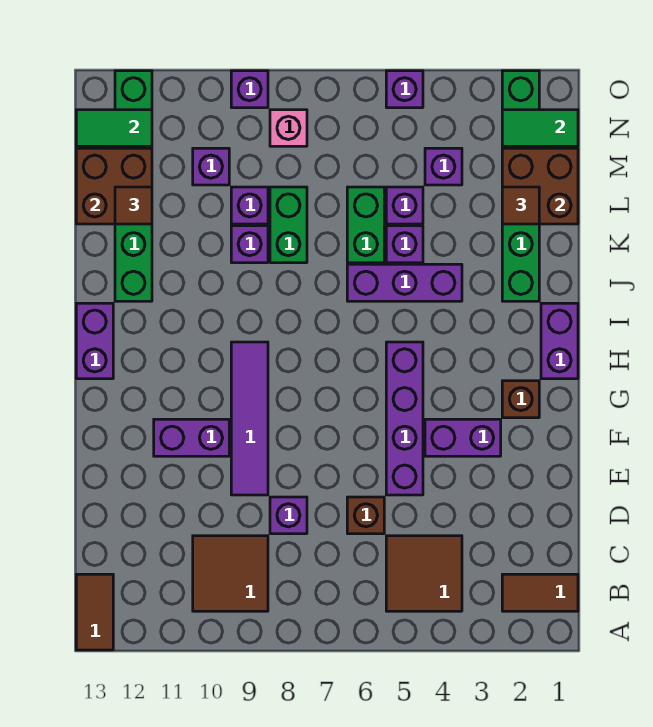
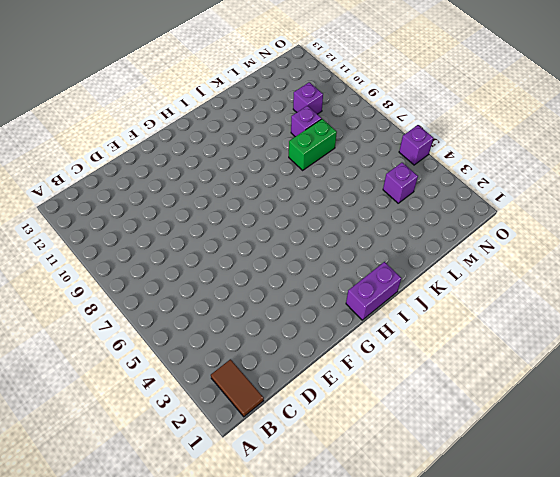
none -> brown 1x2 tile [76,574,113,650]
none -> brown 2x2 tile [386,536,462,611]
none -> brown 2x2 tile [193,536,268,611]
none -> brown 1x1 brick [347,497,384,534]

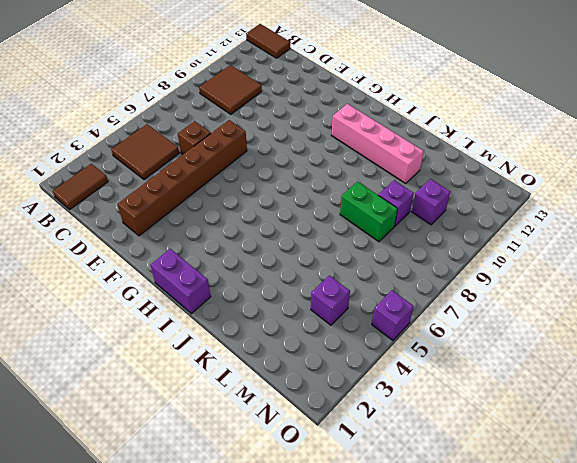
brown 1x6 brick [118,120,247,236] -> purple 1x4 brick [386,342,423,495]
pink 1x4 brick [331,104,424,183] -> none
none -> purple 1x1 brick [270,497,307,534]
none -> purple 1x4 tile [231,342,268,495]
none -> purple 1x2 brick [425,419,501,456]
none -> purple 1x2 brick [154,419,229,456]

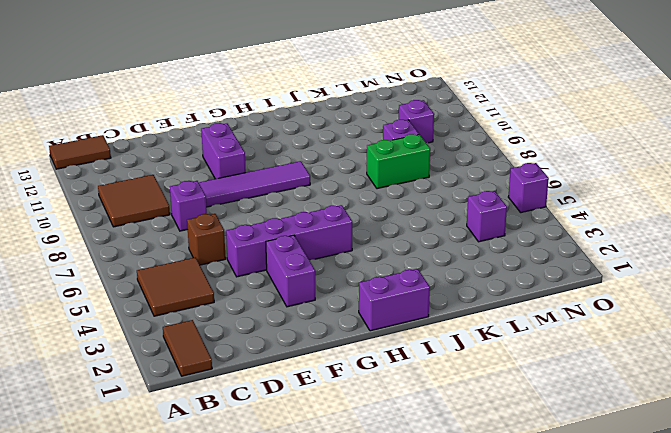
none -> brown 1x1 brick [502,381,539,418]
none -> purple 1x2 brick [76,303,113,379]
none -> green 1x6 brick [502,71,539,301]
none -> purple 1x3 brick [347,264,462,301]

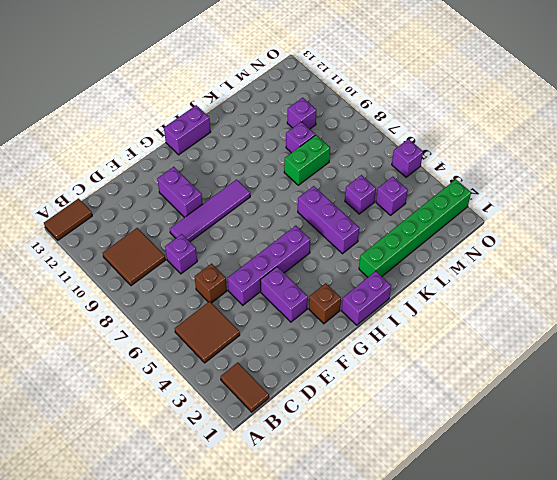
none -> green 1x6 brick [115,71,152,301]
none -> purple 1x1 brick [386,226,423,263]
none -> green 1x2 brick [347,187,384,263]
none -> purple 1x1 brick [231,226,268,263]

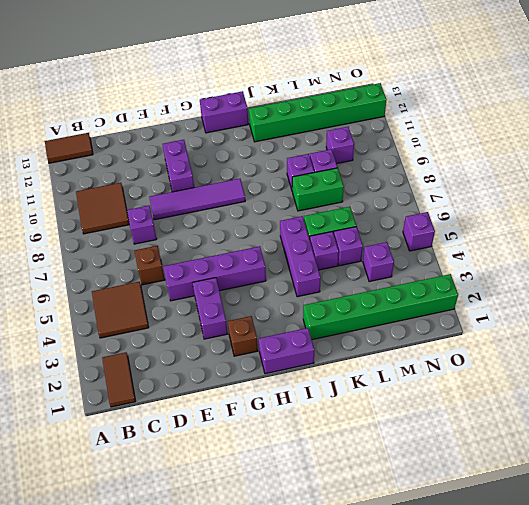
none -> pink 1x1 brick [270,110,307,146]
none -> purple 1x1 brick [231,71,268,108]
none -> brown 2x2 brick [502,148,578,224]
none -> brown 2x2 brick [76,148,152,224]

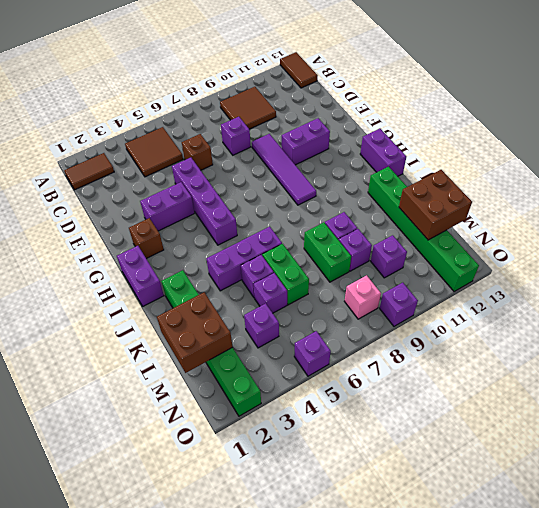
none -> green 1x2 tile [502,110,578,146]
none -> green 1x2 tile [76,110,152,146]
none -> brown 1x1 tile [502,187,539,224]
none -> brown 1x1 tile [115,187,152,224]

